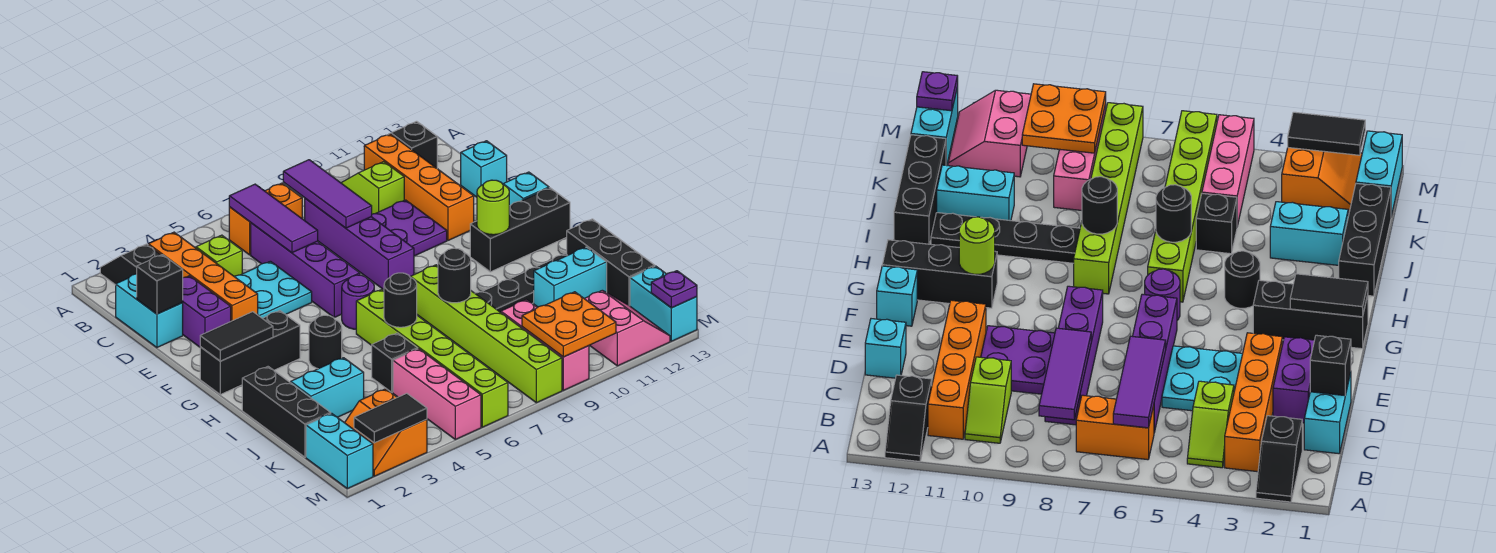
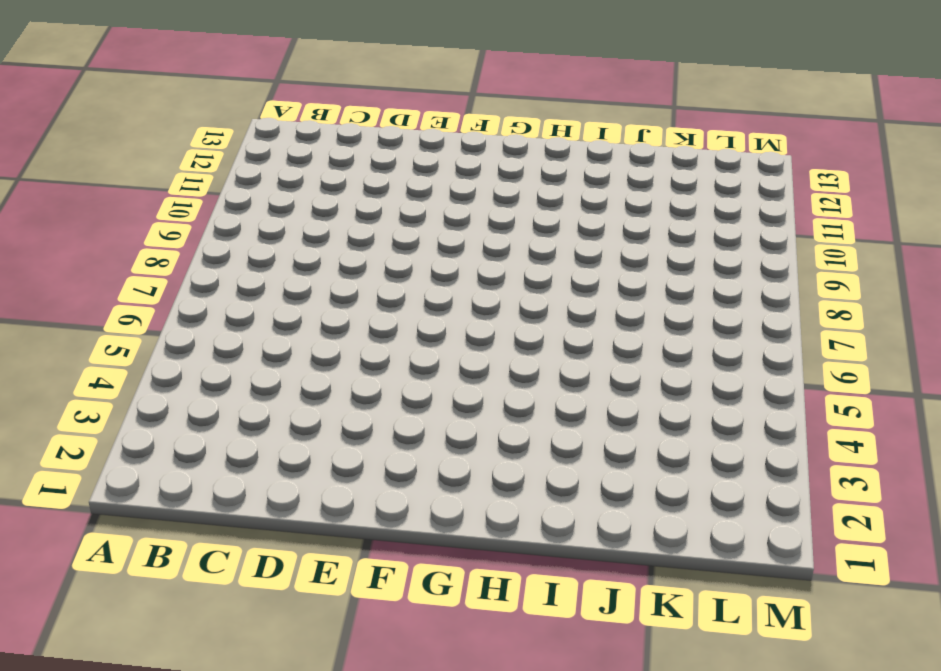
none -> black 1x2 slope [100,244,161,285]
none -> black 1x2 slope [390,121,437,168]
none -> orange 1x4 brick [148,232,258,321]
none -> lime 1x2 slope [195,235,242,276]

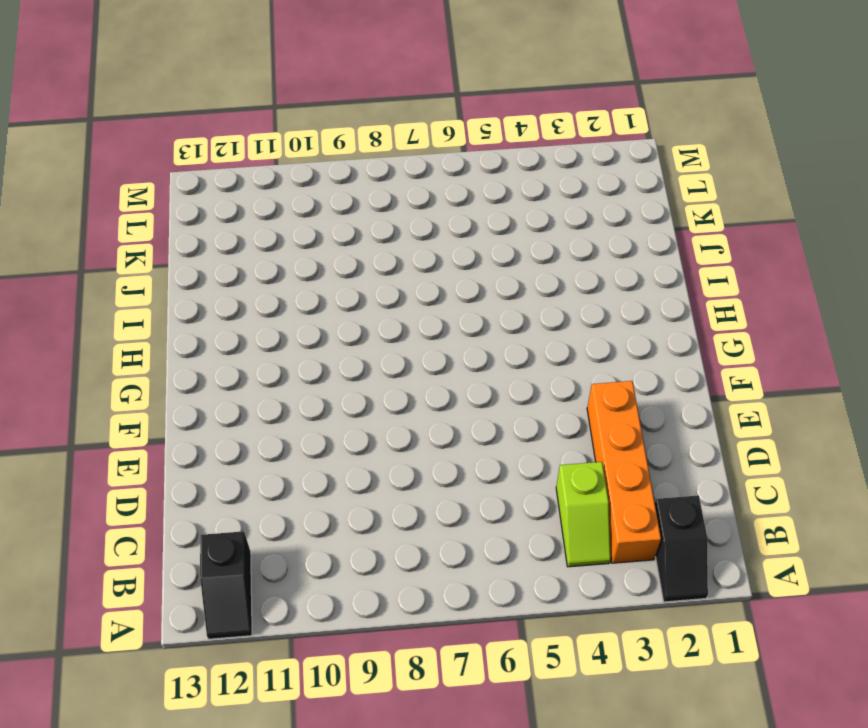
none -> orange 1x2 brick [229,183,302,255]
none -> lime 1x2 slope [342,162,404,214]
none -> orange 1x4 brick [364,134,474,240]
none -> cyan 1x2 brick [116,274,183,348]

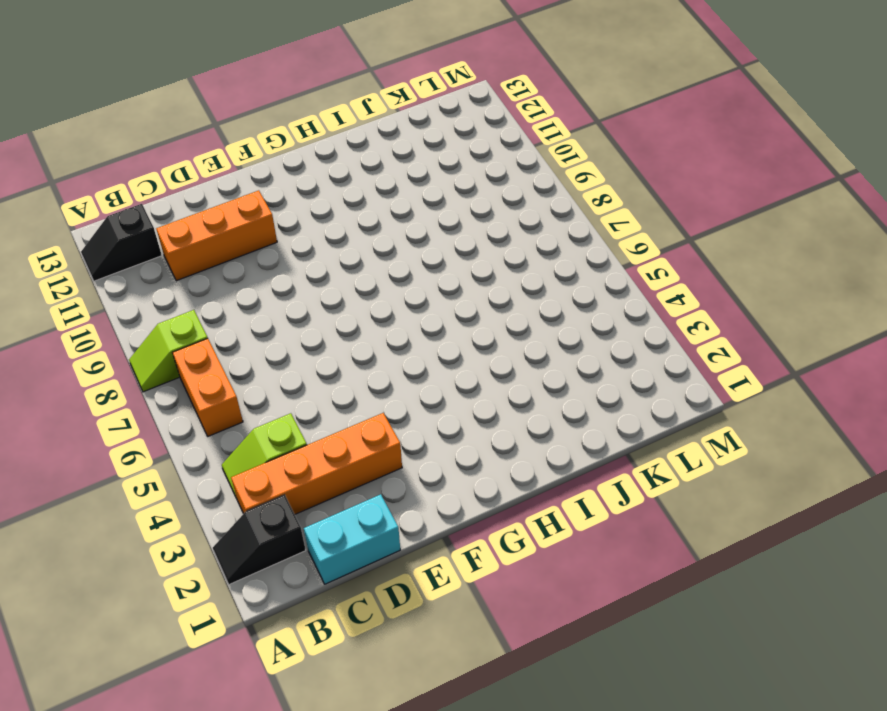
lime 1x2 slope [129,310,208,392] -> lime 1x2 slope moved to [342,162,404,214]
orange 1x3 brick [156,190,277,281] -> orange 1x4 brick [364,134,474,240]
none -> purple 1x4 brick [251,223,360,317]
none -> purple 1x4 brick [305,198,414,290]
none -> purple 1x2 brick [183,276,231,347]
none -> cyan 2x2 plate [234,261,312,318]

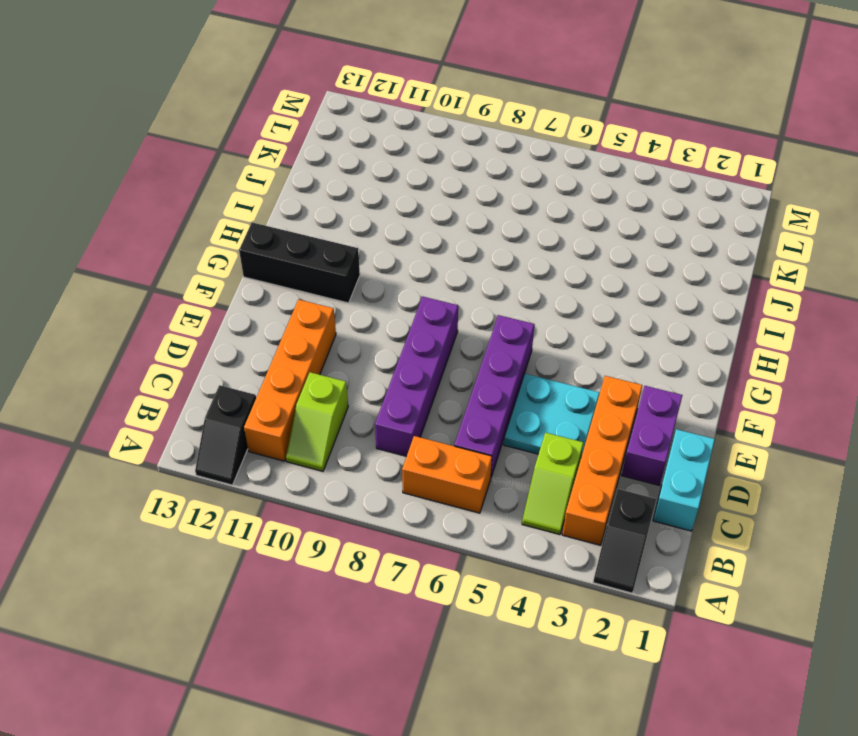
none -> purple 2x2 plate [372,200,447,256]
none -> cyan 1x1 brick [461,141,507,197]
none -> cyan 1x1 brick [503,172,549,206]
none -> black 1x3 brick [200,311,300,395]

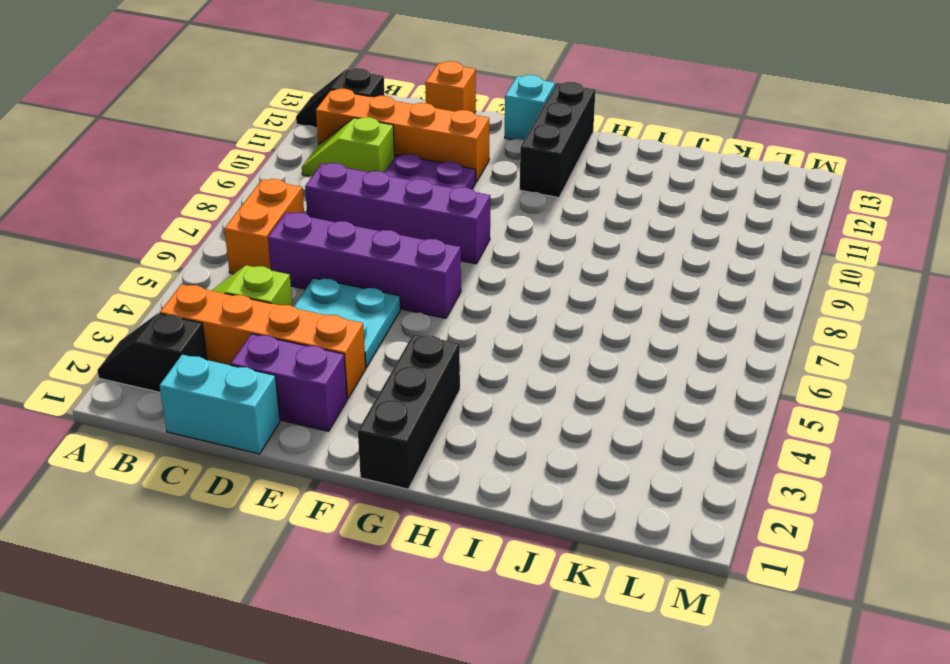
orange 1x1 brick [425,61,476,113] -> cyan 1x1 brick [461,141,507,197]
none -> purple 1x1 round brick [342,275,374,329]
none -> black 1x1 round brick [309,315,342,369]
none -> lime 1x6 brick [356,290,508,427]
none -> lime 1x6 brick [411,265,562,403]

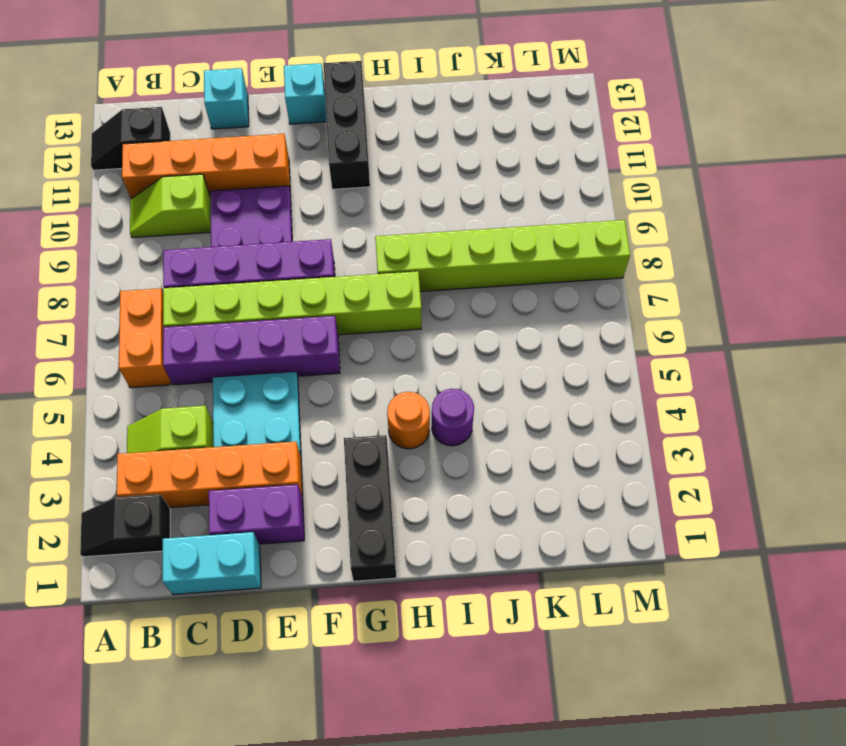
lime 1x6 brick [163,271,421,335] -> lime 1x6 brick moved to [356,290,508,427]
orange 1x1 round brick [387,392,430,449] -> black 1x1 round brick [309,315,342,369]
purple 1x1 round brick [432,389,474,446] -> purple 1x1 round brick moved to [342,275,374,329]
none -> black 1x3 brick [242,367,331,457]
none -> black 1x4 plate [475,254,567,312]
none -> black 1x3 brick [567,219,655,306]
none -> cyan 1x2 brick [291,358,364,417]

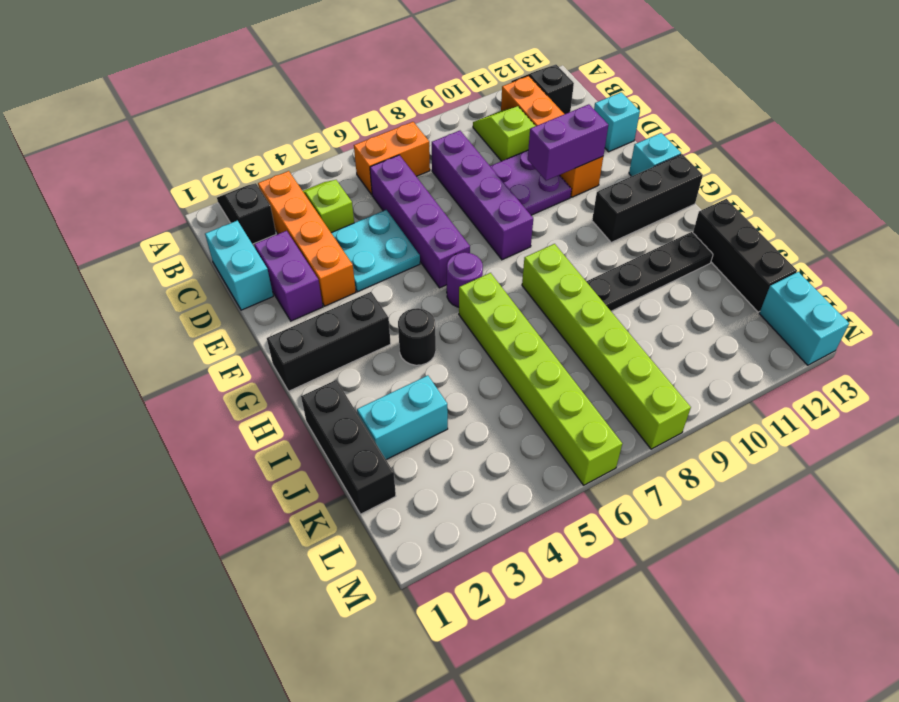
purple 1x2 brick [528,104,608,181] -> none
none -> black 1x1 brick [372,333,418,392]
none -> cyan 1x2 brick [534,247,607,307]
none -> pink 1x3 brick [393,349,481,439]
none -> pink 1x3 brick [501,300,589,390]

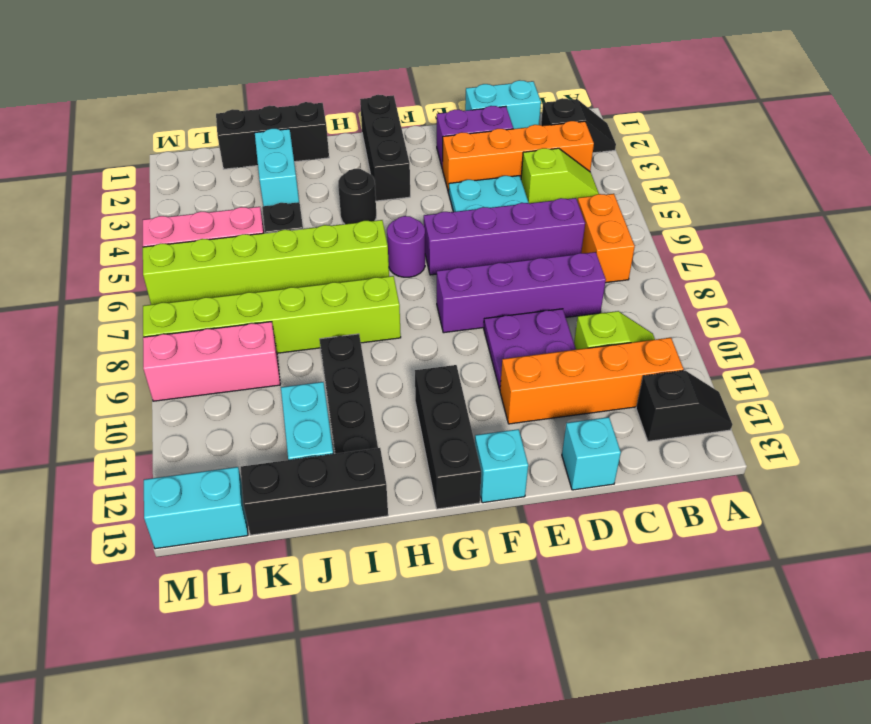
none -> cyan 1x2 brick [306,413,373,489]
none -> orange 2x2 slope [345,389,427,476]
none -> pink 2x2 slope [584,290,670,366]
none -> purple 1x3 tile [229,184,318,253]

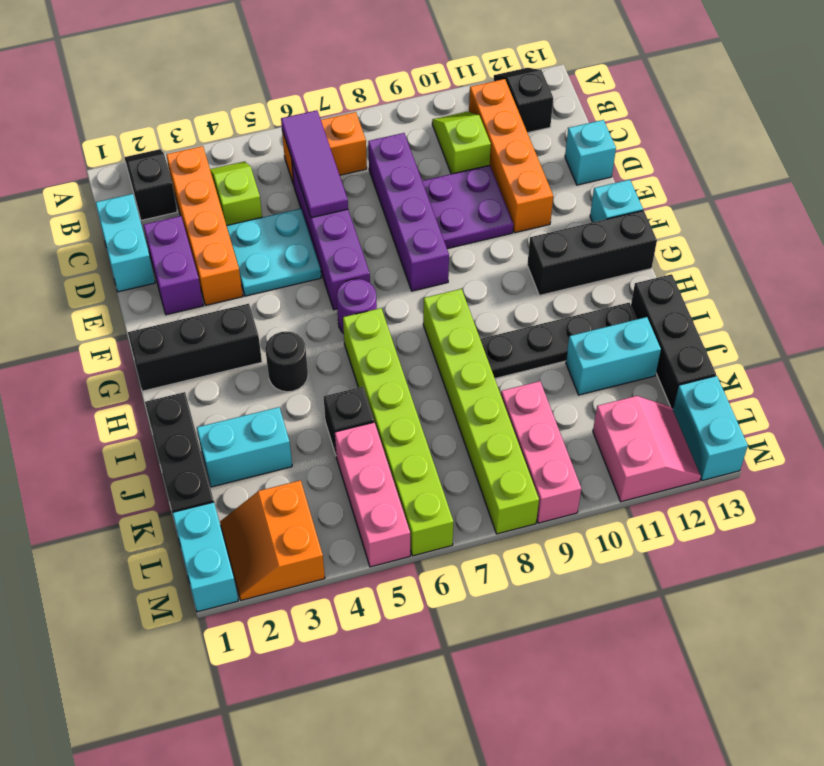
none -> purple 1x3 tile [283,160,372,228]
none -> black 1x1 brick [137,255,183,314]
none -> black 1x2 tile [200,312,273,361]
none -> lime 1x1 round brick [477,180,509,235]

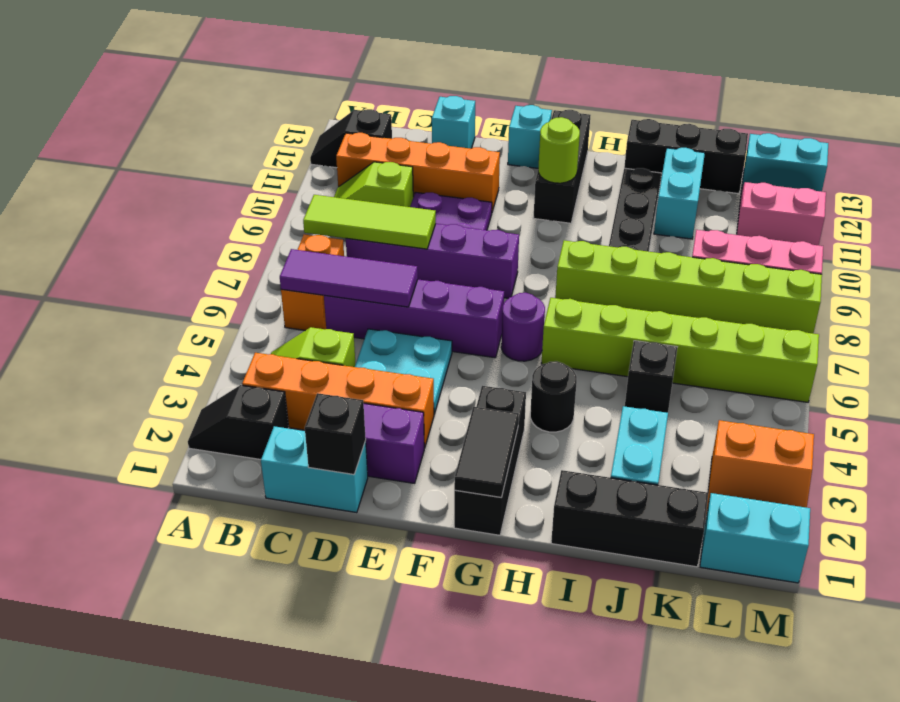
lime 1x3 tile [303,195,436,249] -> purple 1x3 tile [283,160,372,228]
none -> pink 1x3 brick [393,349,481,439]
none -> black 1x1 round brick [384,273,417,327]
none -> black 1x1 round brick [438,248,471,303]
none -> orange 2x2 plate [522,292,616,357]

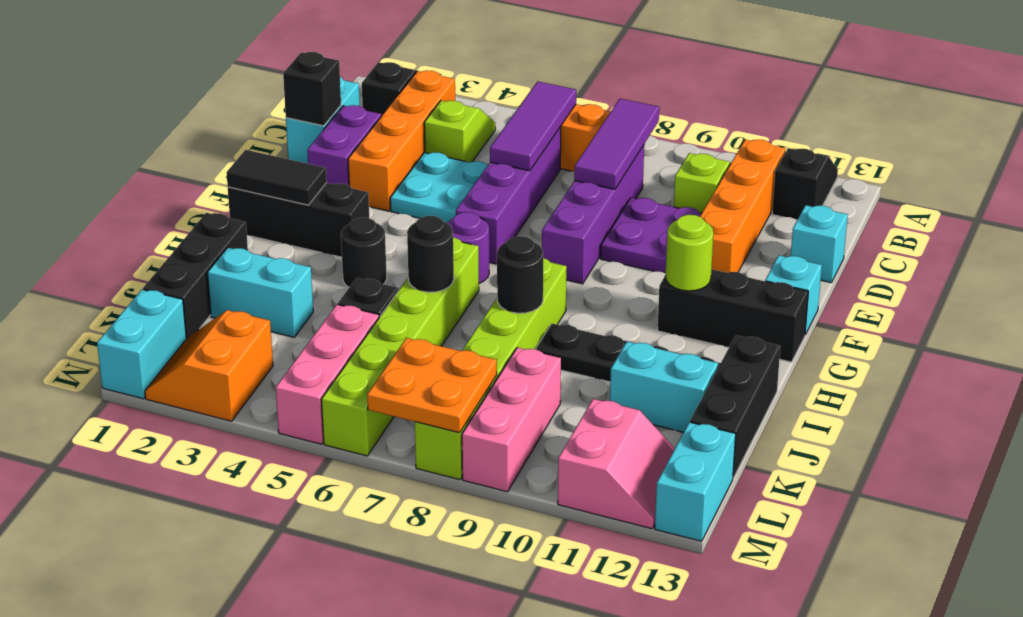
orange 2x2 plate [367,338,497,433] -> orange 2x2 plate moved to [522,292,616,357]
none -> black 1x2 tile [354,393,427,443]
none -> purple 1x1 plate [651,271,697,308]

